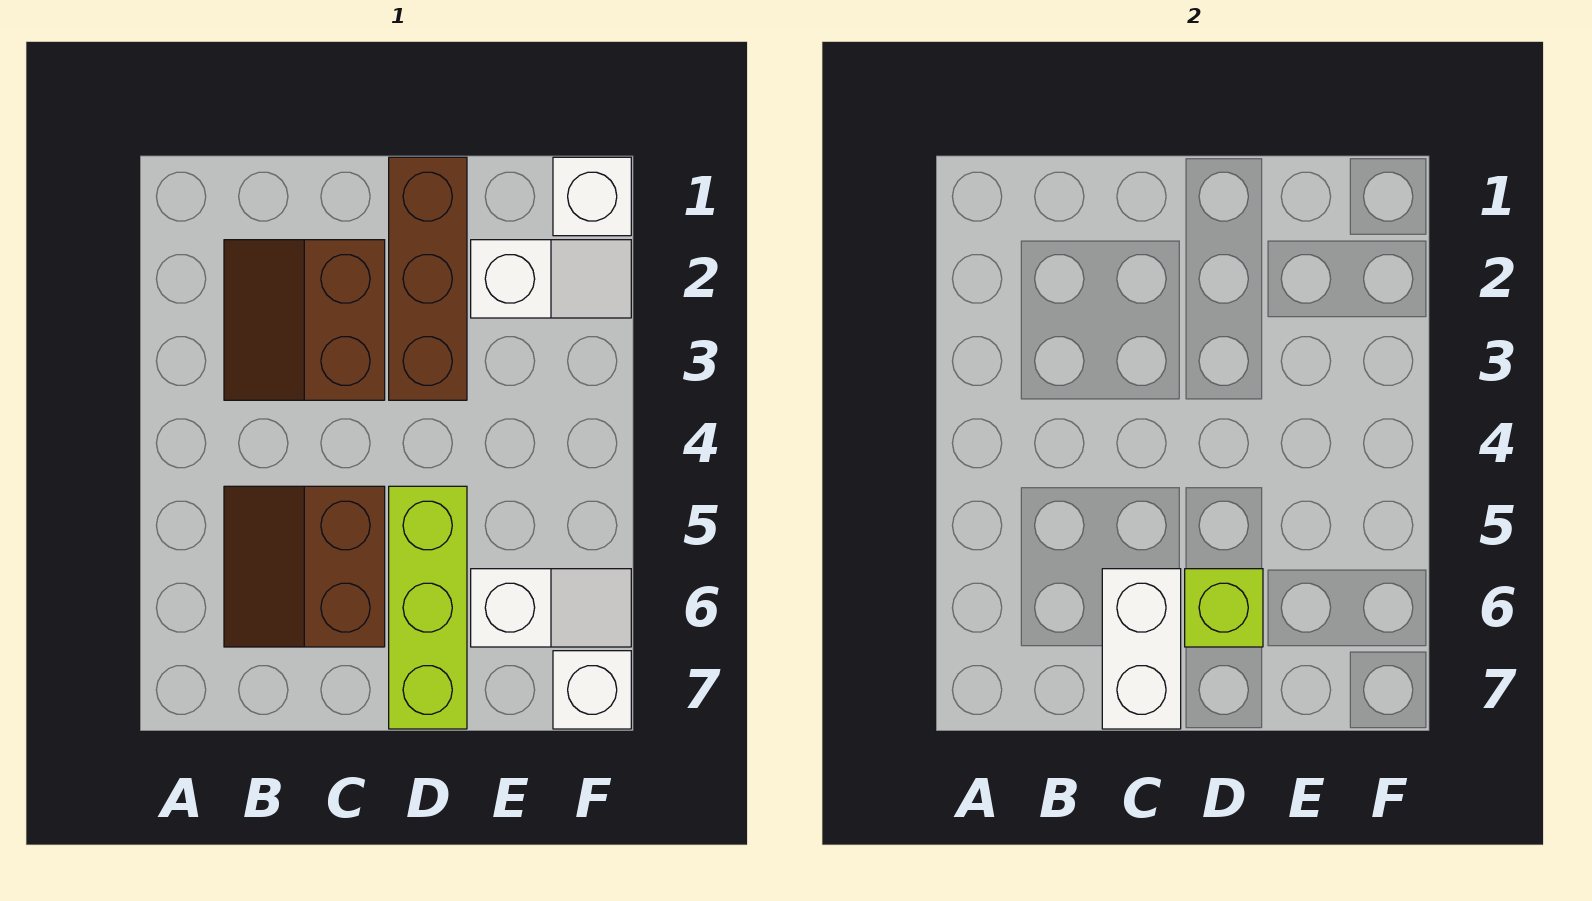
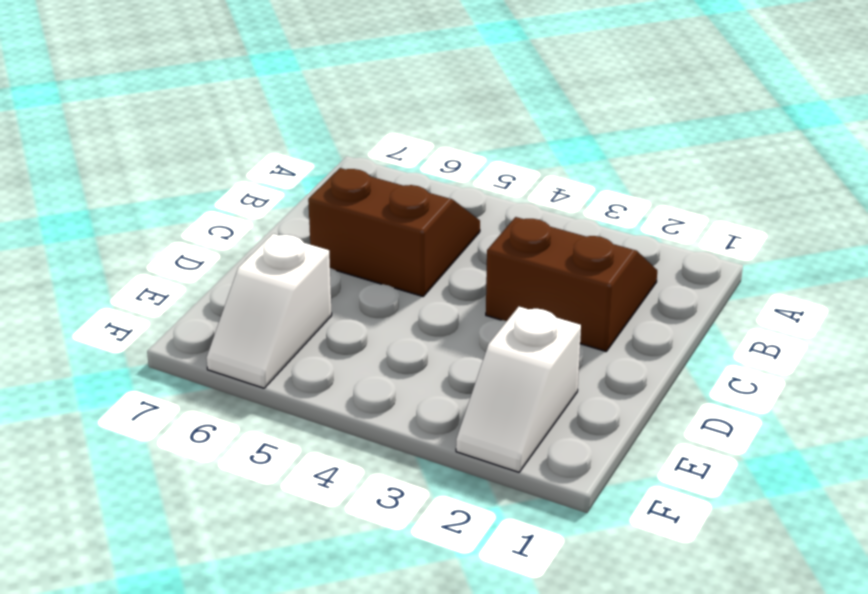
none -> brown 1x3 brick [389,157,467,400]
none -> lime 1x3 brick [389,486,467,729]

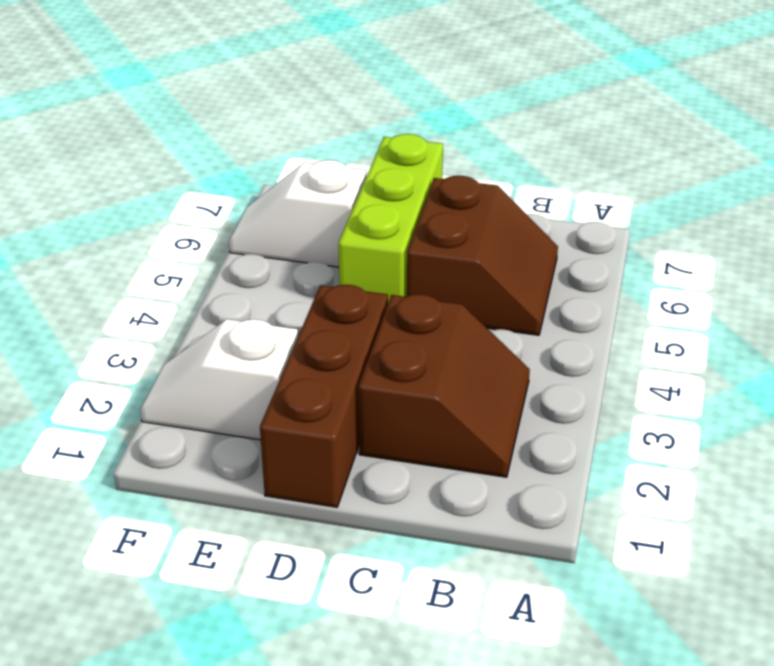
none -> white 1x1 brick [553,157,631,236]
none -> white 1x1 brick [553,651,631,729]

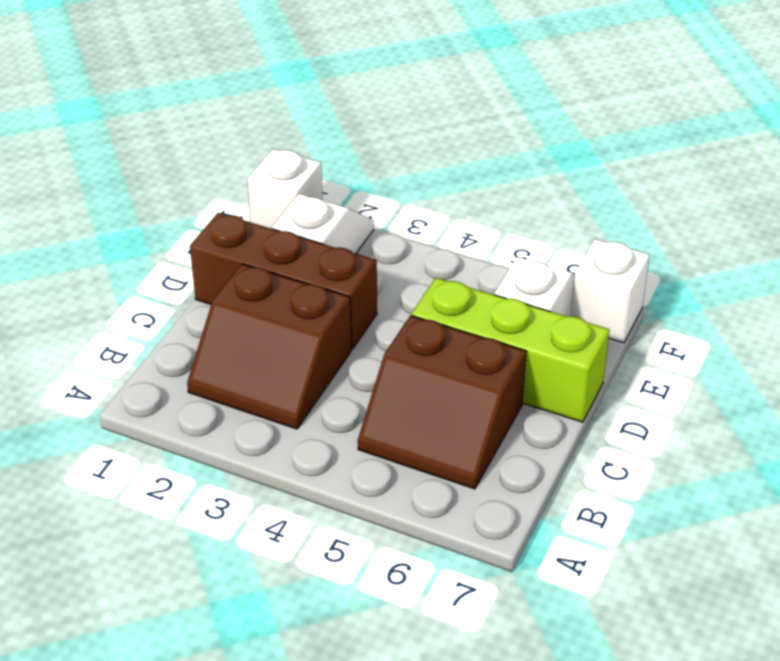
none -> white 1x2 brick [1102,569,1181,729]
none -> lime 1x1 brick [1185,569,1263,647]

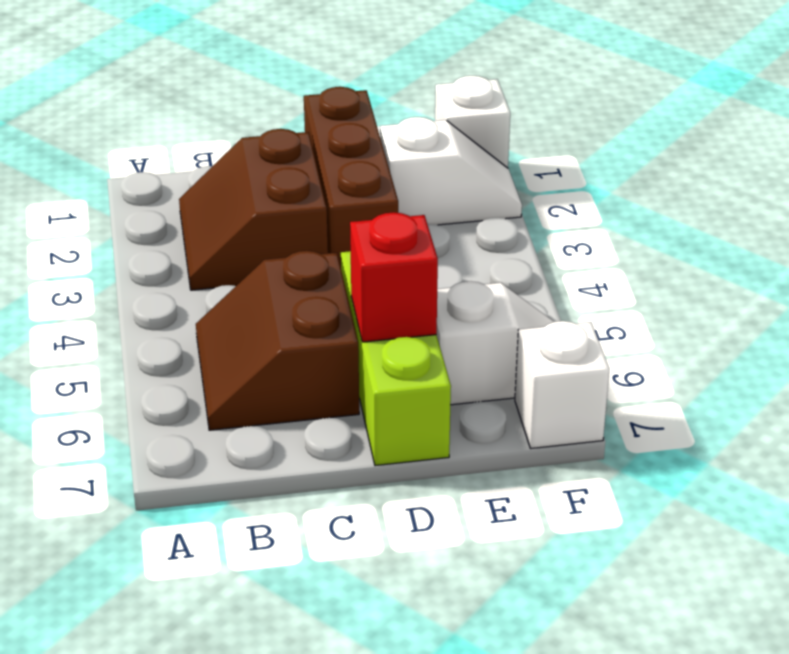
red 1x1 brick [350,212,438,342] -> lime 1x1 brick [1185,569,1263,647]
none -> white 1x2 brick [1102,569,1181,729]

